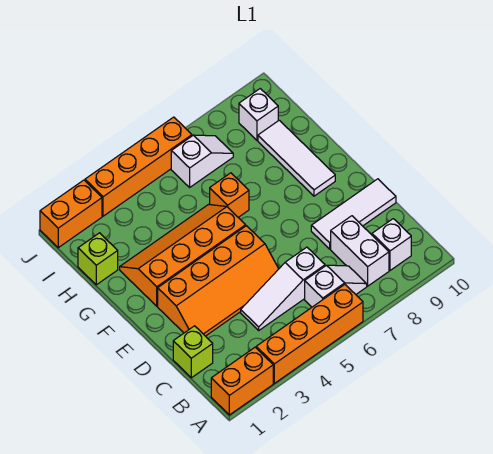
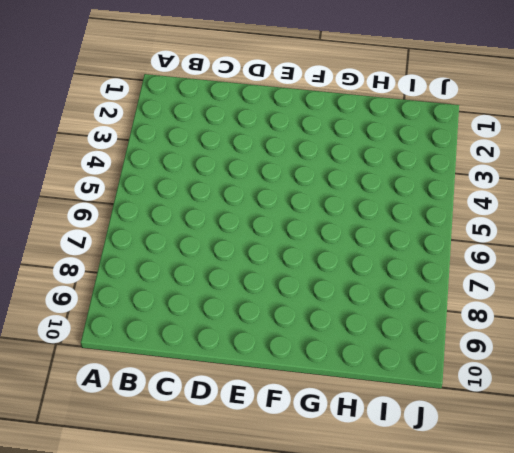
none -> orange 1x2 brick [211,347,273,415]
none -> orange 1x4 brick [256,285,363,383]
none -> white 1x2 slope [305,265,367,307]

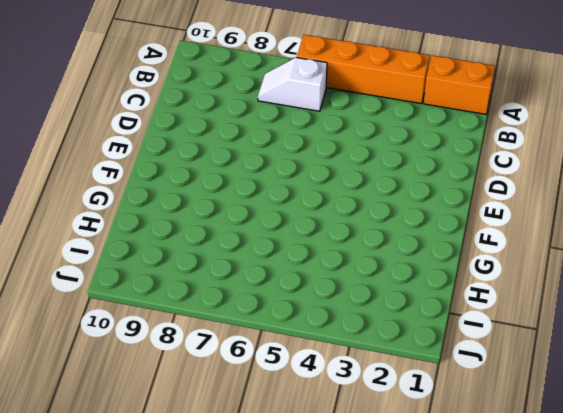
none -> white 1x2 brick [331,216,389,286]
none -> white 1x1 brick [372,219,411,270]
none -> lime 1x1 brick [173,326,213,378]

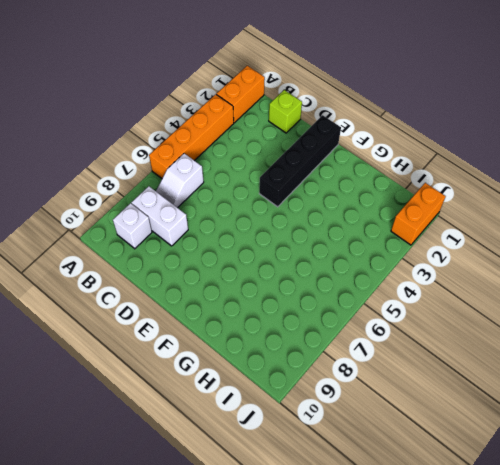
black 1x4 brick [259,115,341,207] -> orange 2x4 slope [158,226,278,336]
none -> white 1x3 slope [241,247,325,330]
none -> white 1x3 tile [311,179,396,249]
none -> orange 2x4 slope [120,204,246,306]

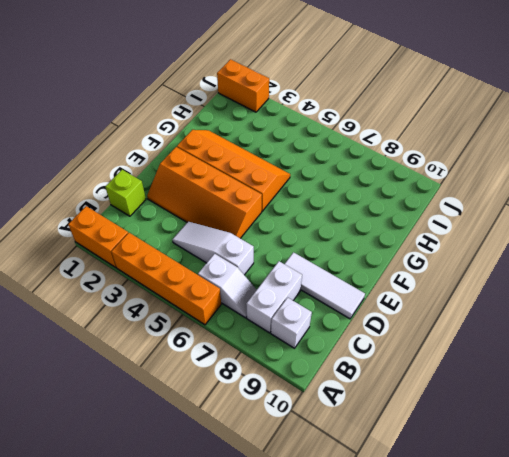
none -> white 1x3 tile [258,120,335,196]
none -> orange 1x1 brick [210,173,249,217]
none -> lime 1x1 brick [78,233,118,285]

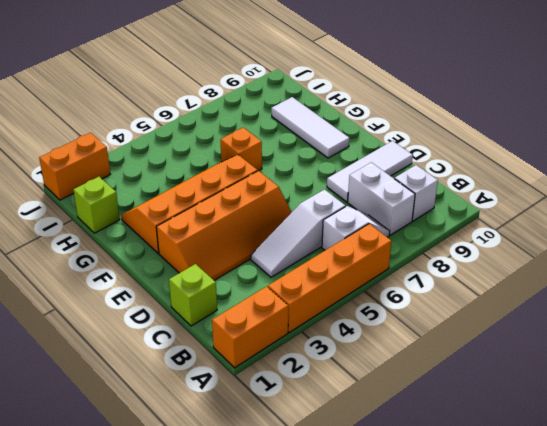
none -> white 1x2 slope [171,135,233,187]
none -> white 1x1 brick [239,89,278,140]
none -> orange 1x4 brick [85,117,192,216]

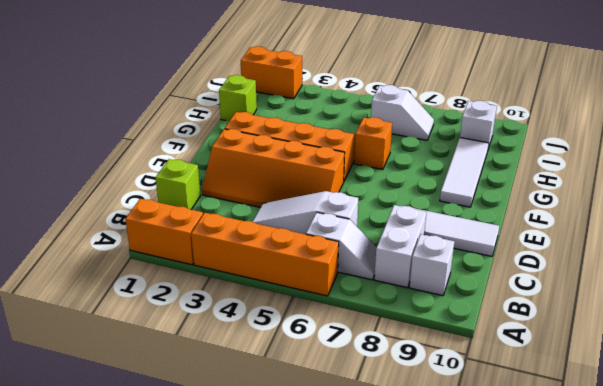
none -> orange 1x4 brick [85,117,192,216]

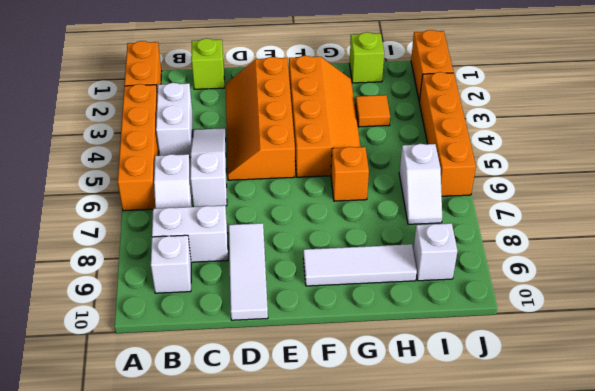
white 1x2 brick [156,83,192,157] -> none
orange 1x1 tile [355,95,390,127] -> none

